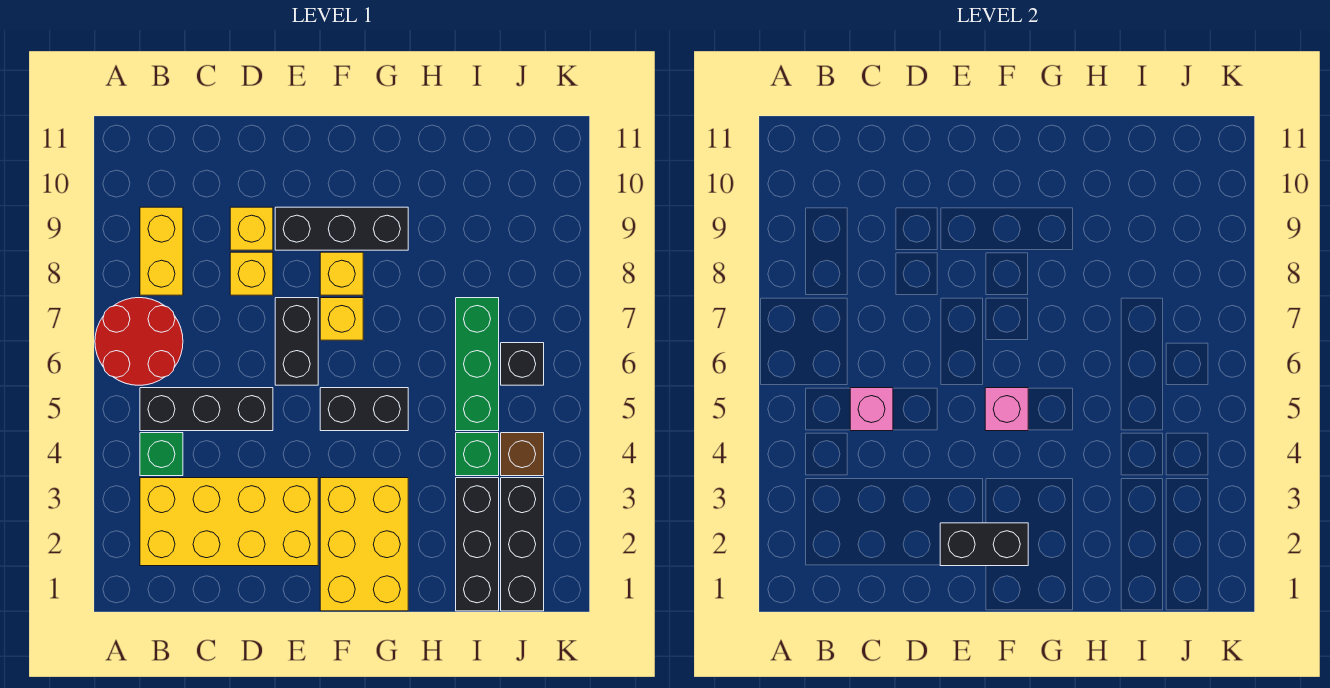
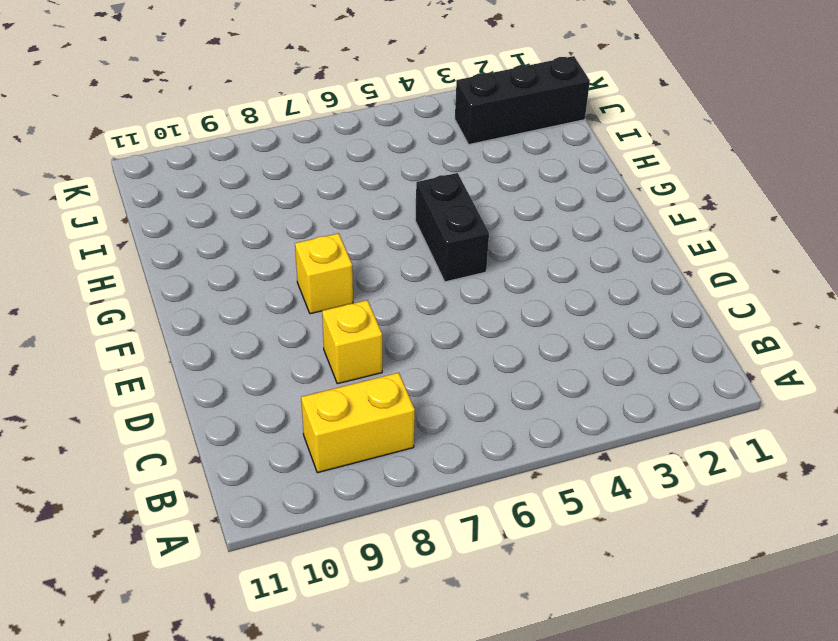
none -> red 2x2 round brick [95,298,183,385]
none -> yellow 2x4 brick [140,478,318,566]
none -> green 1x1 brick [140,433,183,476]

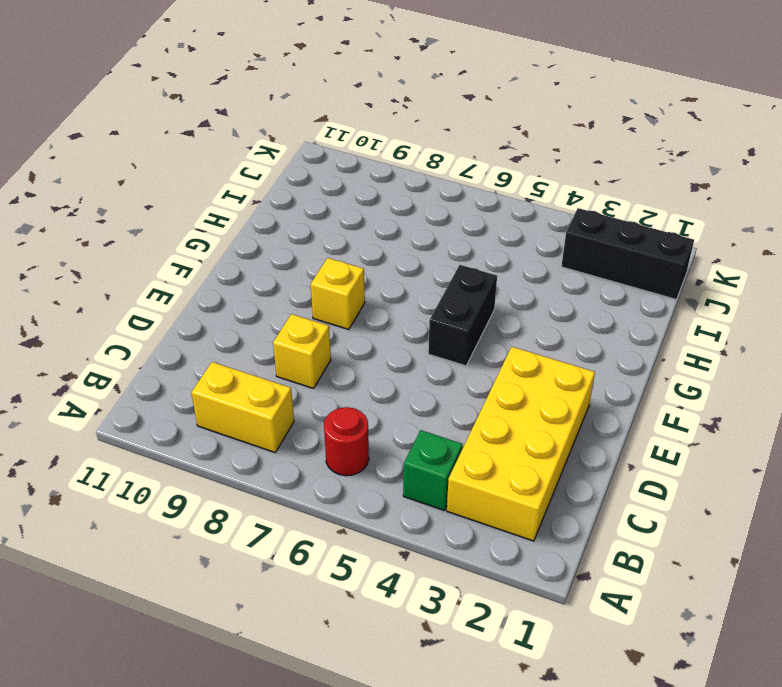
red 1x1 round brick [324,407,369,476] -> red 2x2 round brick [95,298,183,385]
none -> black 1x3 brick [140,388,273,431]
none -> yellow 1x1 brick [230,207,273,250]
none -> black 1x2 brick [275,298,318,385]

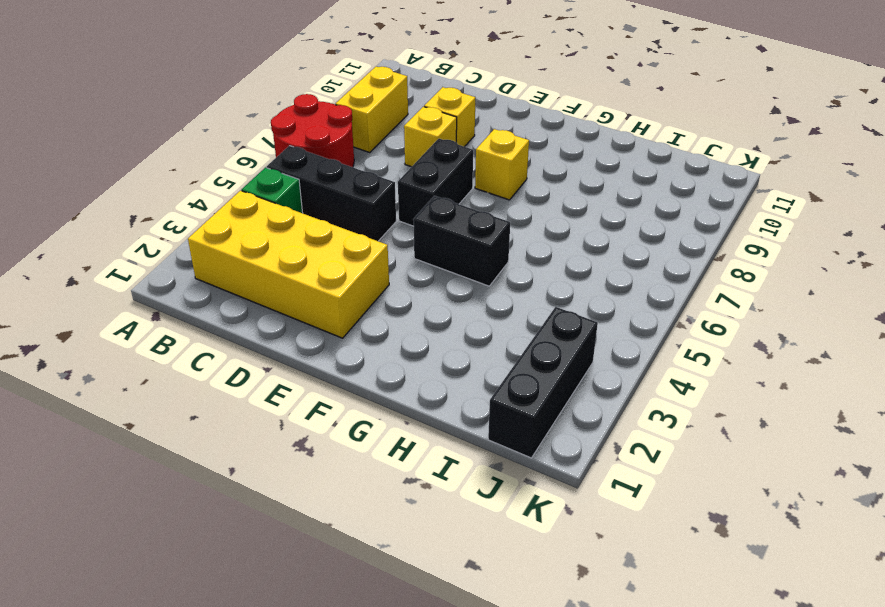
none -> black 1x3 brick [275,207,408,250]
none -> yellow 2x3 brick [320,478,408,611]
none -> yellow 1x1 brick [320,298,363,340]

